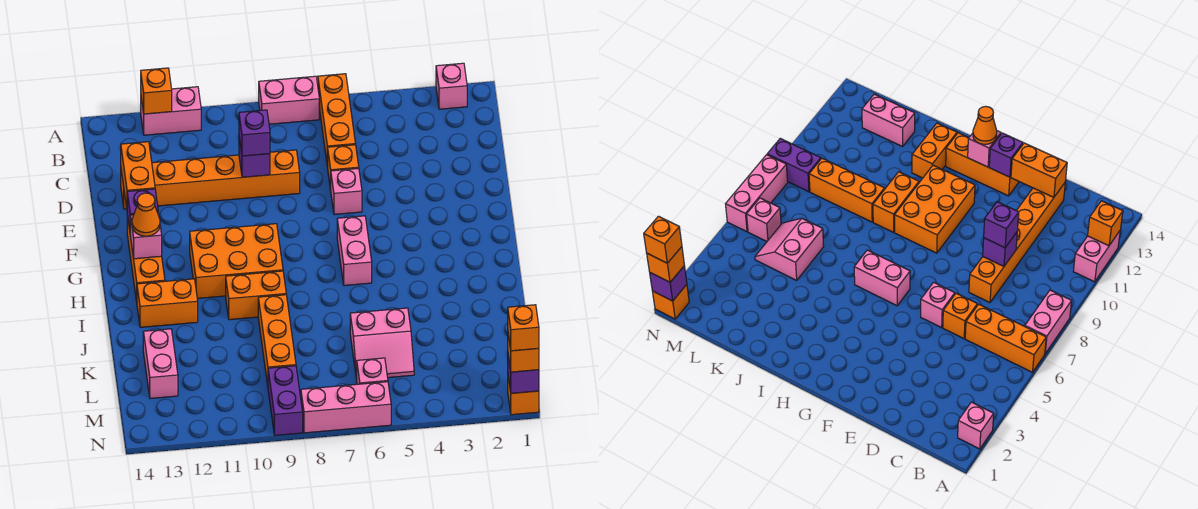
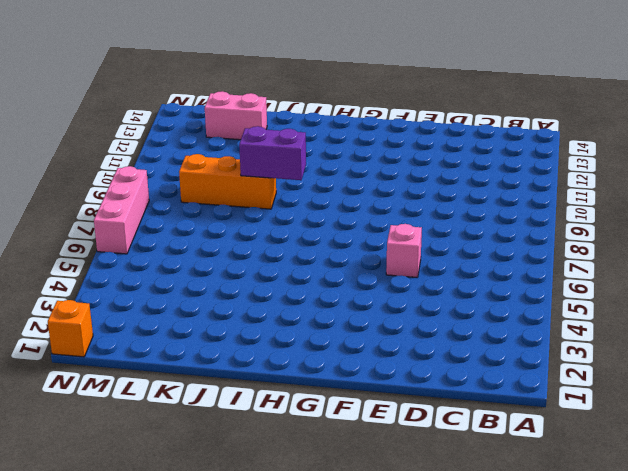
purple 1x2 brick [239,126,306,180] -> purple 1x2 brick moved to [268,366,303,435]
none -> pink 1x1 brick [436,63,467,109]
none -> orange 1x3 brick [318,74,356,167]
none -> pink 1x2 brick [259,76,319,124]

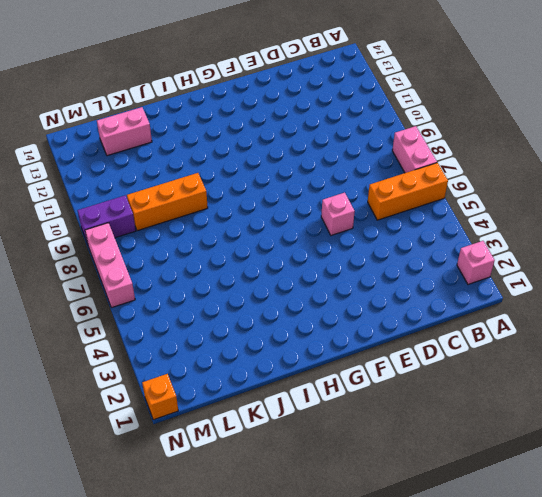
none -> pink 1x2 brick [141,87,201,135]
none -> orange 1x1 brick [328,145,359,190]
none -> orange 1x6 brick [121,150,300,209]

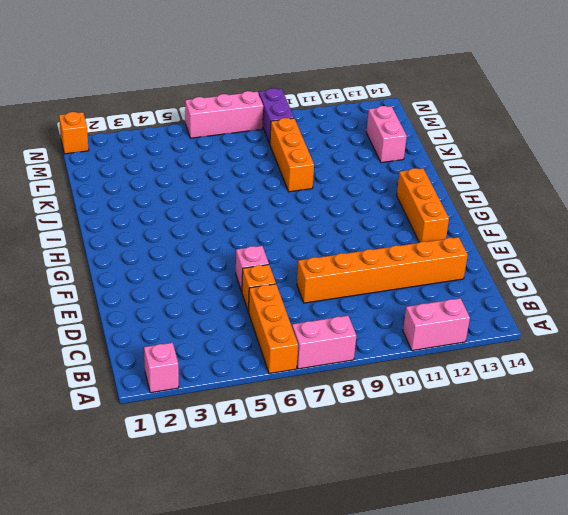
none -> pink 1x2 brick [337,216,372,286]
none -> orange 2x3 brick [190,224,283,298]
none -> orange 1x2 brick [226,271,286,320]

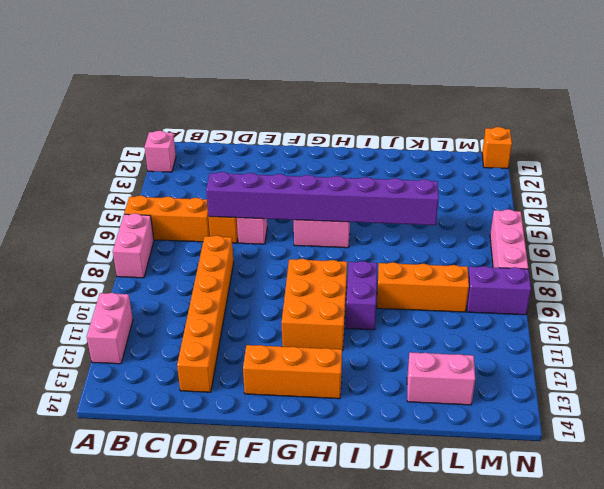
purple 1x8 brick [206,172,439,225] -> none
purple 1x2 brick [346,261,377,330] -> orange 1x2 brick [226,271,286,320]
none -> orange 1x2 brick [137,279,198,327]
none -> pink 2x2 slope [350,308,414,380]
none -> pink 1x1 brick [357,358,388,384]

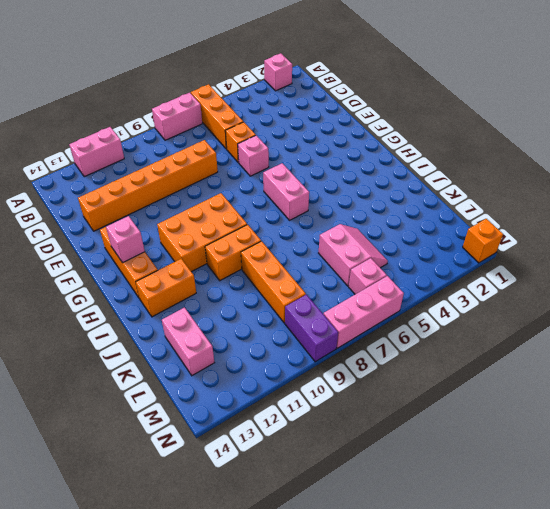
pink 2x2 slope [319,224,388,286] -> pink 2x2 slope turned to [350,308,414,380]
none -> orange 1x1 brick [141,68,172,114]
none -> purple 1x1 brick [239,138,270,177]
none -> orange 1x2 brick [121,142,155,207]

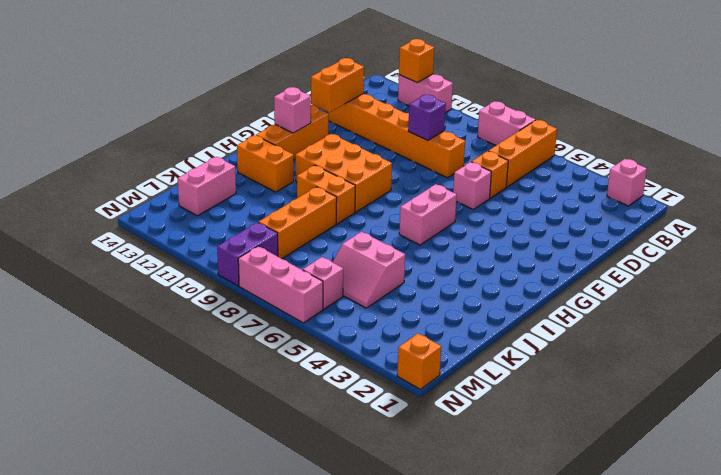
none -> purple 1x1 brick [127,189,158,229]
none -> purple 1x1 brick [508,356,539,393]
none -> purple 1x1 brick [239,110,270,156]

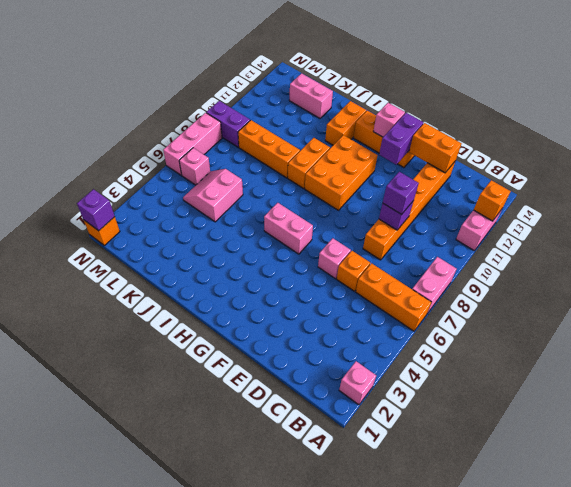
purple 1x2 brick [379,113,423,164] -> purple 1x1 brick [127,189,158,229]
none -> orange 1x1 cone [132,193,160,236]
none -> orange 1x1 brick [508,334,539,372]
none -> orange 1x1 brick [508,305,539,351]

